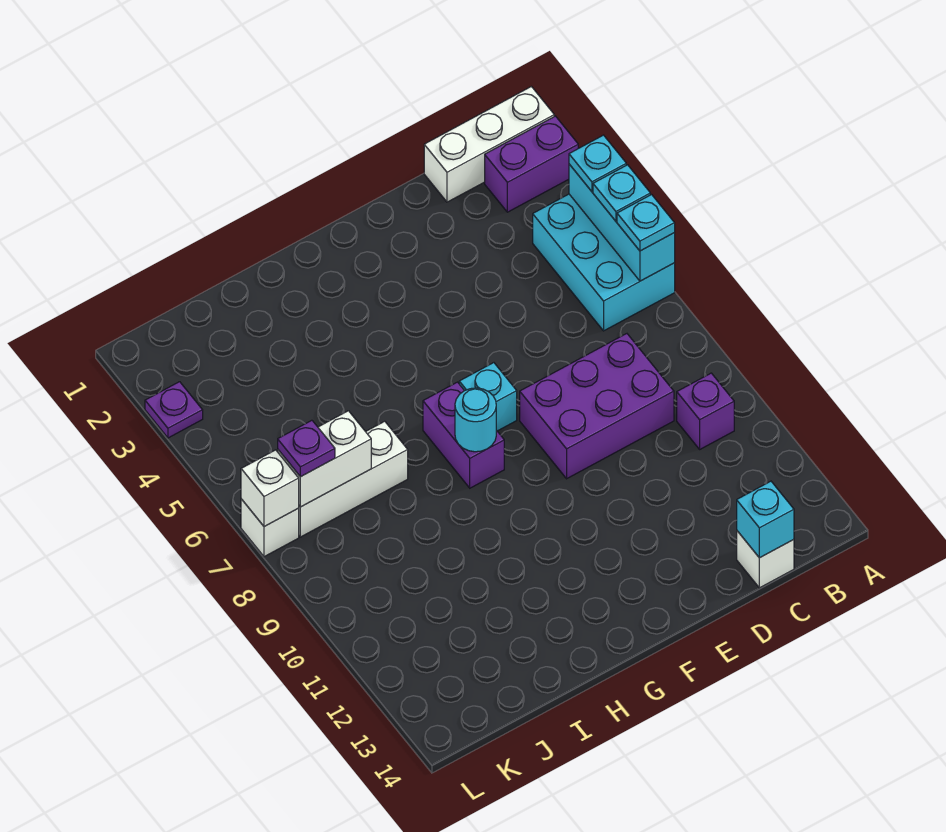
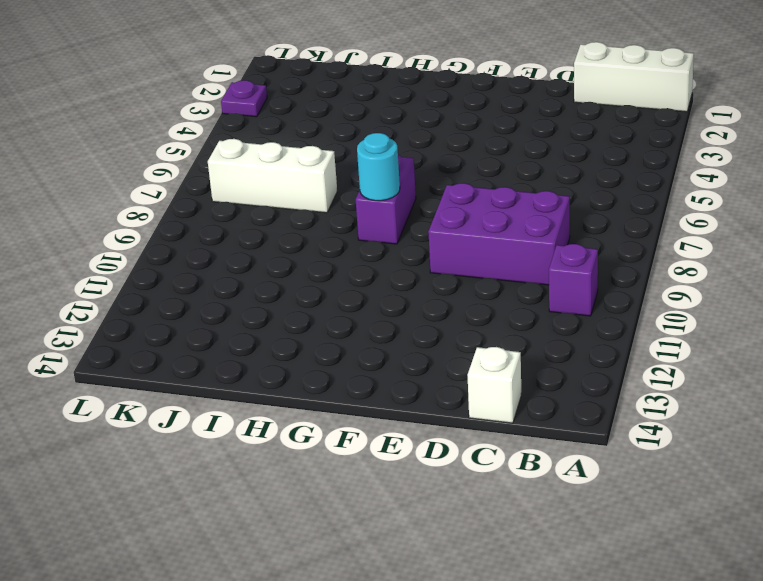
none -> purple 1x2 brick [485,116,578,212]
none -> cyan 2x3 brick [533,194,675,331]
none -> cyan 1x1 brick [459,363,517,431]

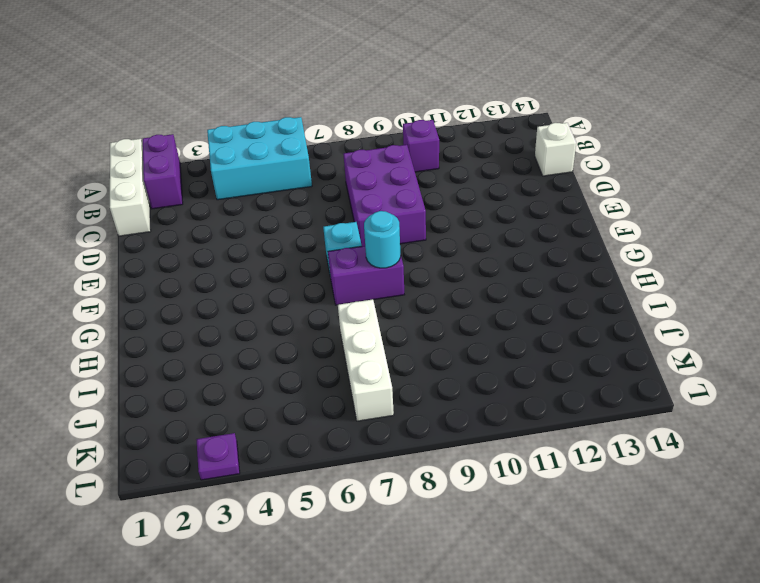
none -> white 1x1 brick [241,499,299,557]
none -> cyan 1x3 brick [569,164,675,281]
none -> cyan 1x1 brick [737,481,794,558]

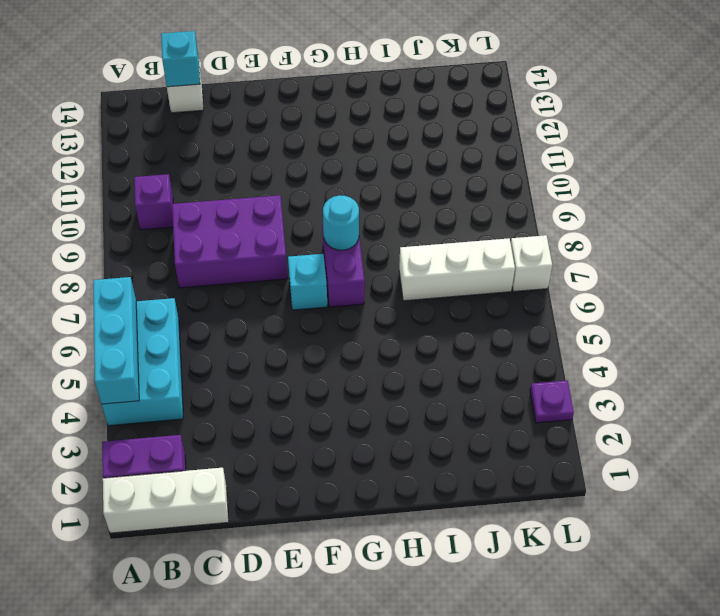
none -> white 1x2 brick [278,411,371,507]
none -> white 1x1 brick [241,450,299,527]
none -> cyan 1x1 plate [569,135,626,191]

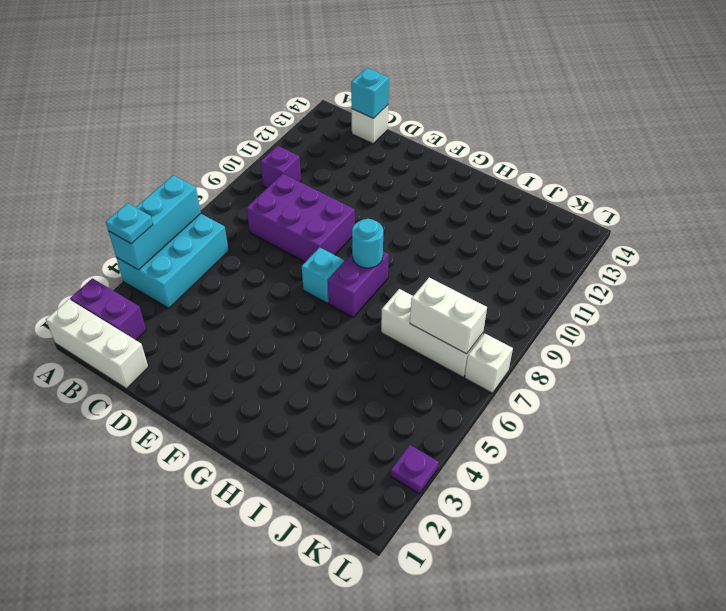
none -> white 1x1 brick [241,450,299,527]
none -> cyan 1x1 plate [593,165,650,221]
none -> cyan 1x1 plate [617,195,675,251]

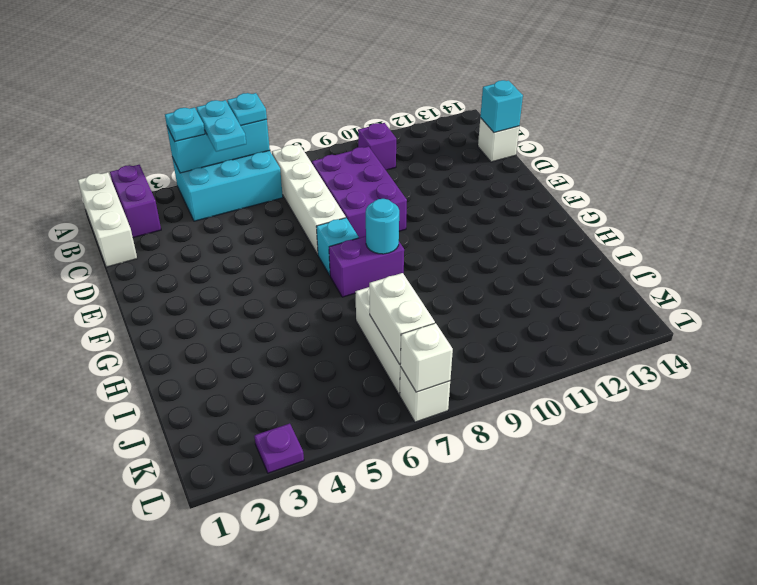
cyan 1x2 plate [196,100,246,152] -> cyan 1x1 plate [593,165,650,221]
white 1x4 brick [272,144,346,254] -> none
none -> purple 1x1 plate [278,420,335,477]

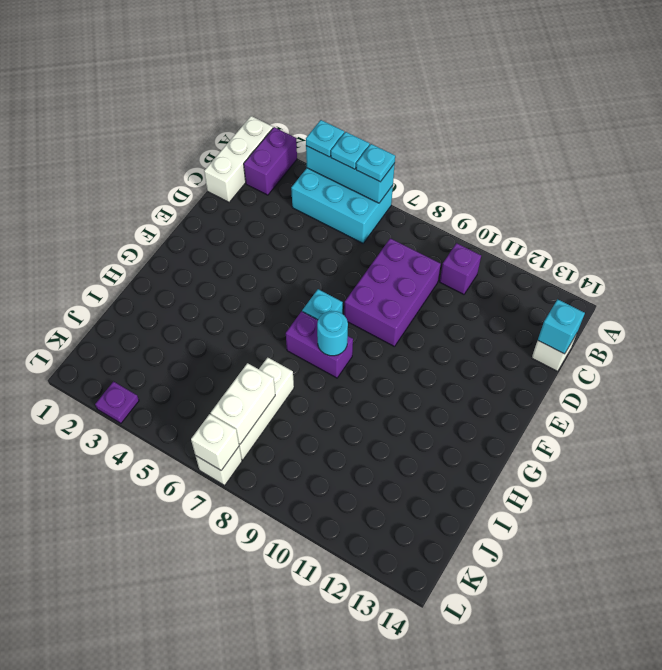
none -> purple 1x1 plate [278,420,335,477]

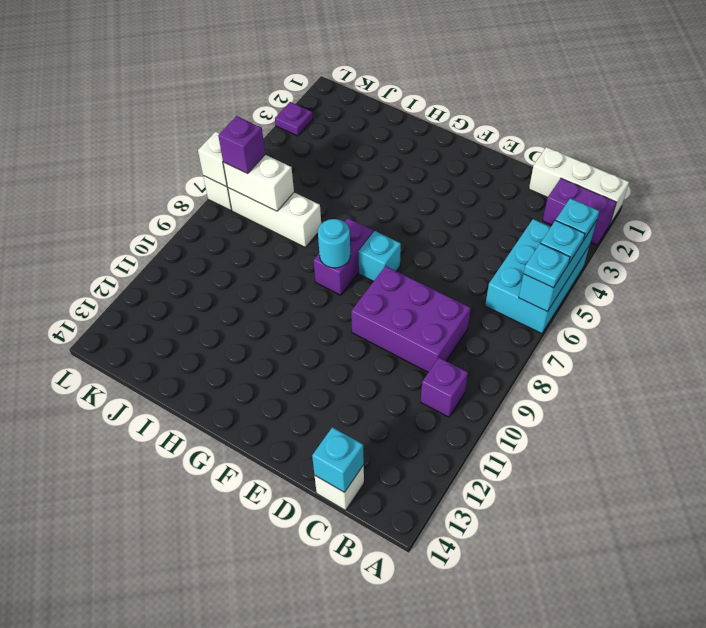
purple 1x1 brick [218,116,265,174] -> purple 1x1 plate [278,420,335,477]

